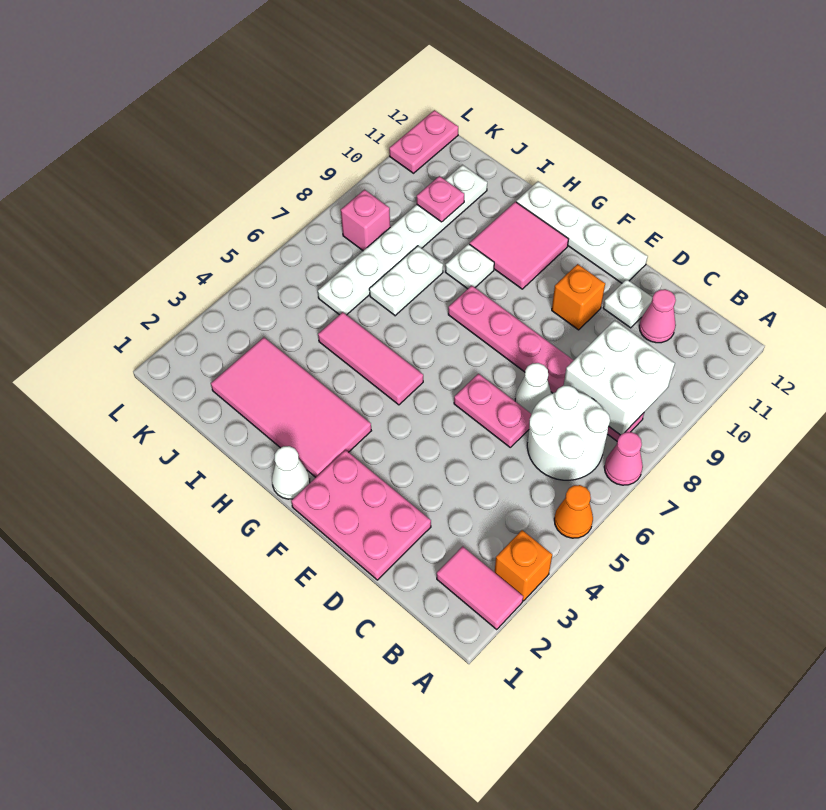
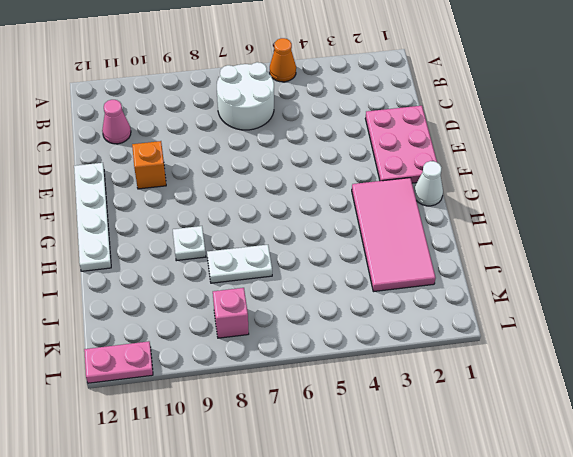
none -> pink 1x2 tile [437,546,523,629]
none -> orange 1x1 brick [495,530,552,601]
none -> pink 1x1 cone [604,432,643,485]

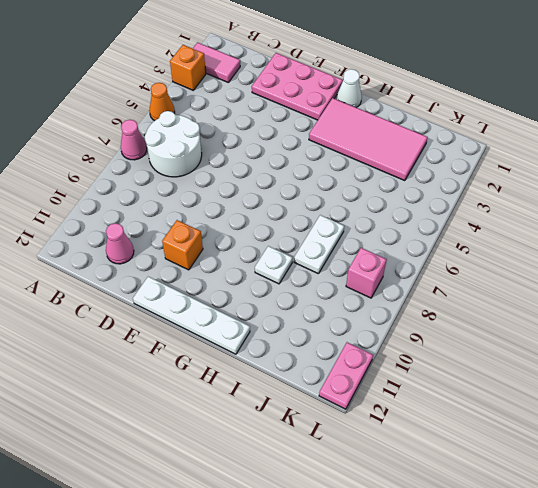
none -> pink 1x6 plate [448,285,644,441]
none -> pink 1x2 plate [454,374,531,447]
none -> white 1x1 cone [515,363,551,414]

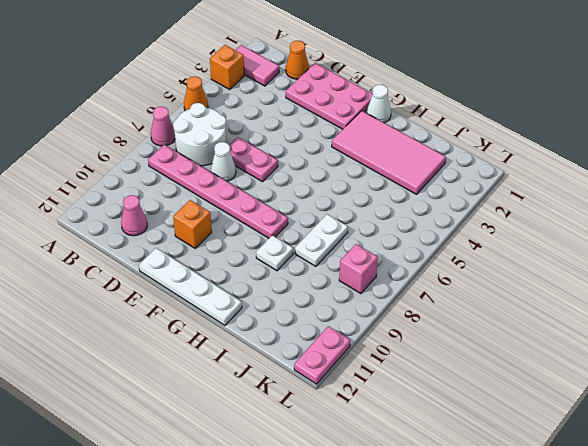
orange 1x1 cone [286,41,309,79] -> none
none -> white 1x1 plate [603,279,653,328]
none -> pink 1x3 tile [318,312,423,405]
none -> pink 2x2 tile [470,202,568,289]

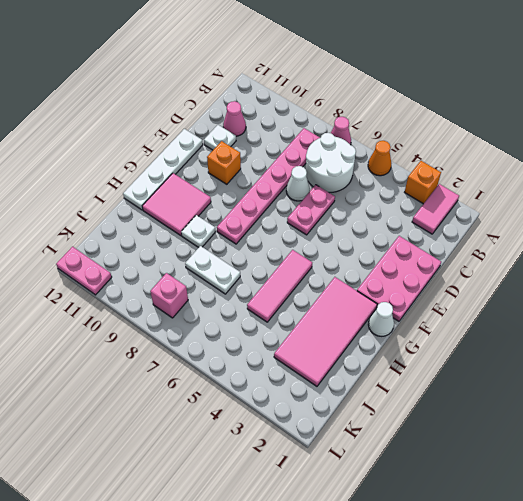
none -> white 1x6 plate [318,165,487,315]
none -> white 2x2 brick [564,320,675,435]
none -> pink 1x1 plate [417,176,464,222]

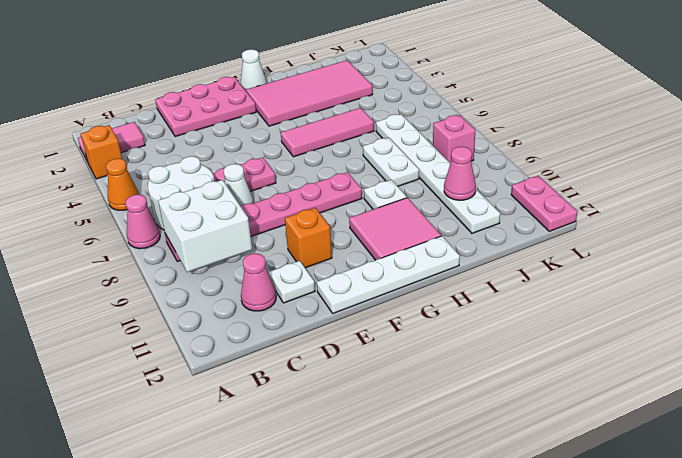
pink 1x1 cone [444,147,476,200] -> pink 1x1 plate [417,176,464,222]

